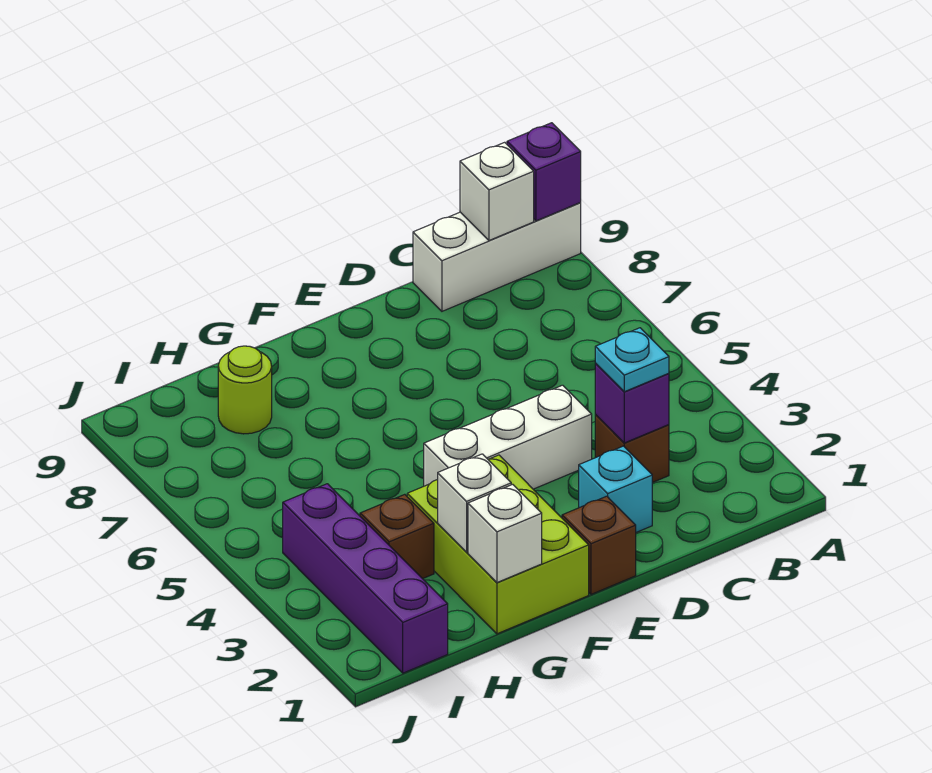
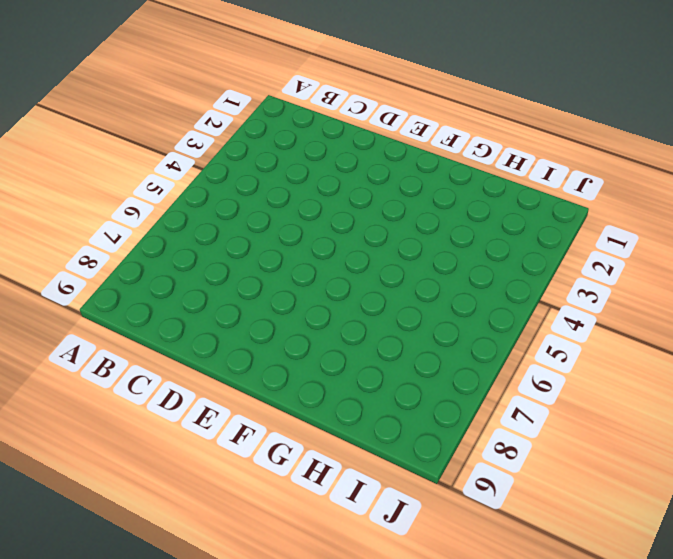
none -> white 1x3 brick [413,203,581,311]
none -> brown 1x1 brick [595,415,669,483]
none -> cyan 1x1 brick [579,446,652,532]

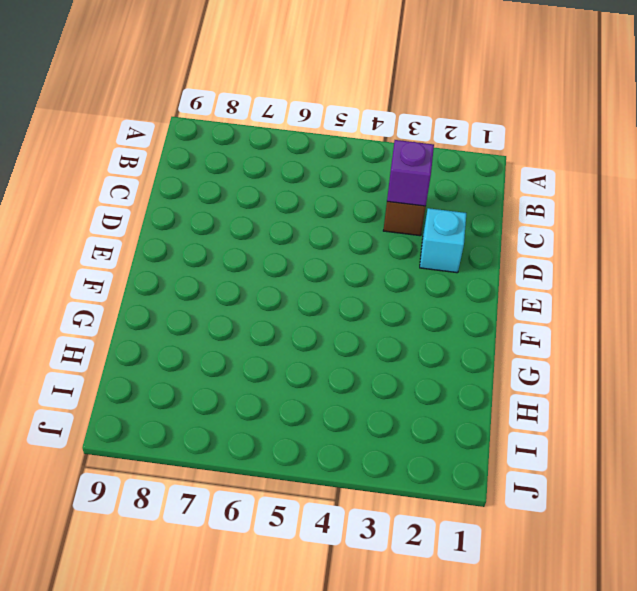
none -> white 1x3 brick [413,203,581,311]
none -> white 1x3 brick [424,385,592,489]
none -> brown 1x1 brick [562,496,636,594]

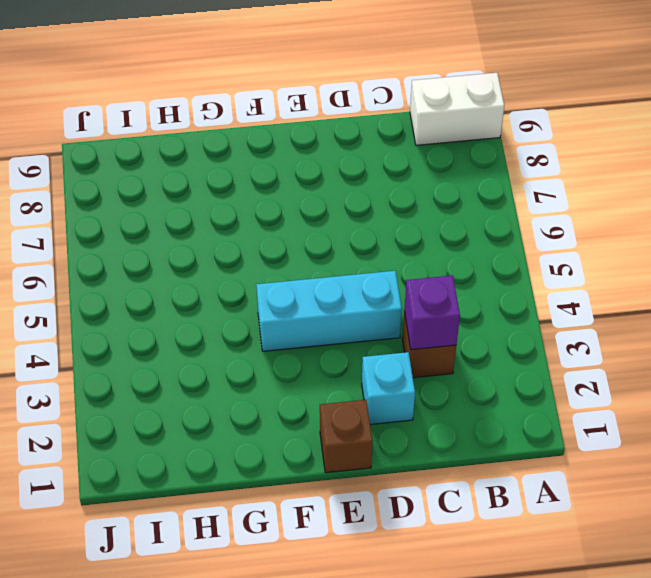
white 1x2 brick [410,73,504,145] -> white 1x3 brick [413,203,581,311]
cyan 1x3 brick [256,271,402,351] -> white 1x3 brick [424,385,592,489]
none -> lime 2x3 brick [407,455,589,634]
none -> brown 1x1 brick [360,494,434,579]
none -> lime 1x1 round brick [218,346,272,434]

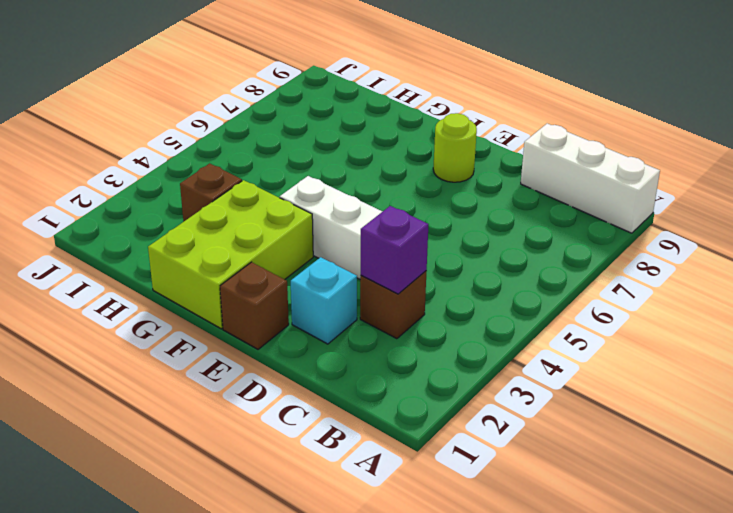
lime 1x1 round brick [433,113,477,182] -> lime 1x1 round brick moved to [218,346,272,434]
none -> purple 1x4 brick [283,484,448,673]
none -> purple 1x1 brick [507,123,581,221]
none -> white 1x1 brick [460,142,534,240]

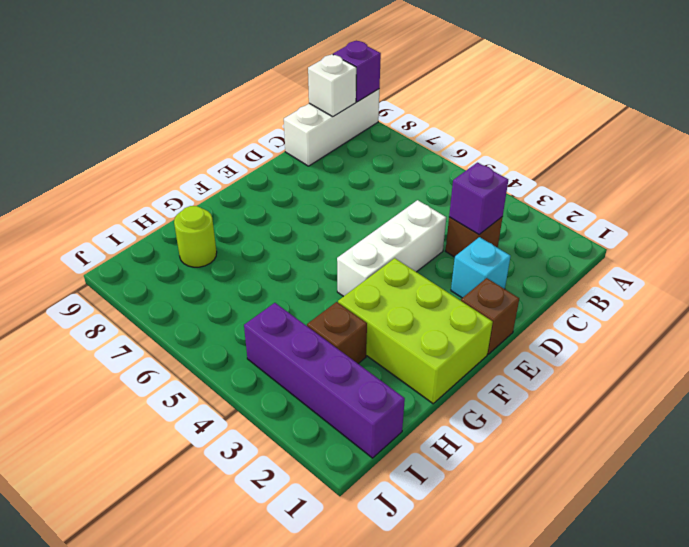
none -> white 1x1 brick [468,484,542,583]
none -> white 1x1 brick [438,454,511,552]
none -> cyan 1x1 plate [595,328,669,392]

